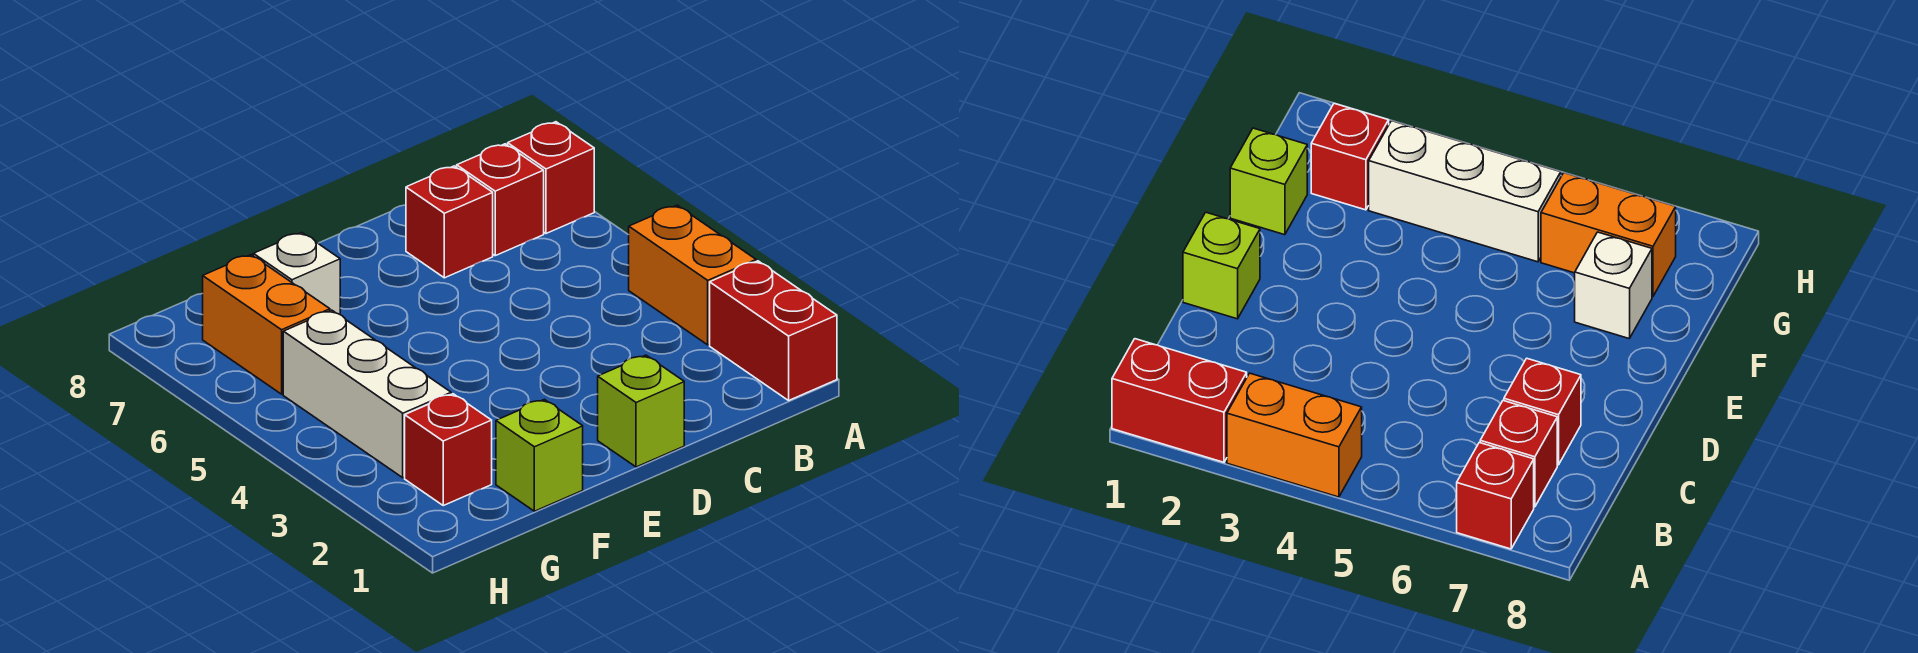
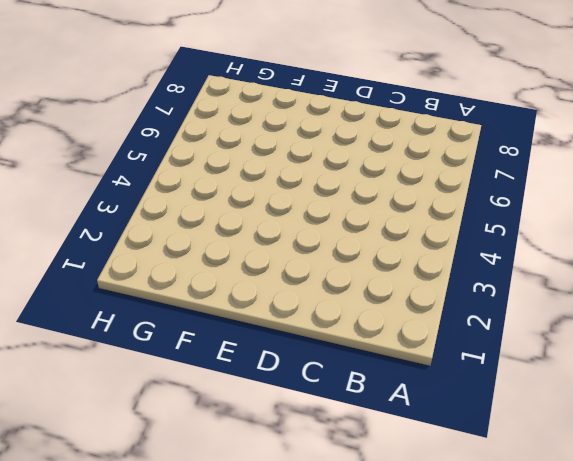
none -> red 1x2 brick [710,261,837,400]
none -> orange 1x2 brick [629,205,756,345]

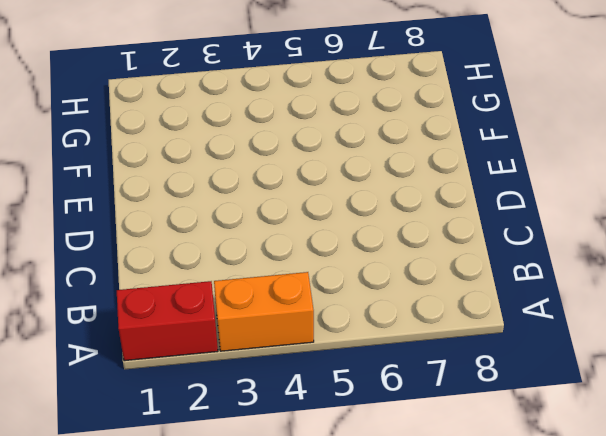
none -> red 1x1 brick [508,122,594,234]
none -> red 1x1 brick [457,144,544,256]

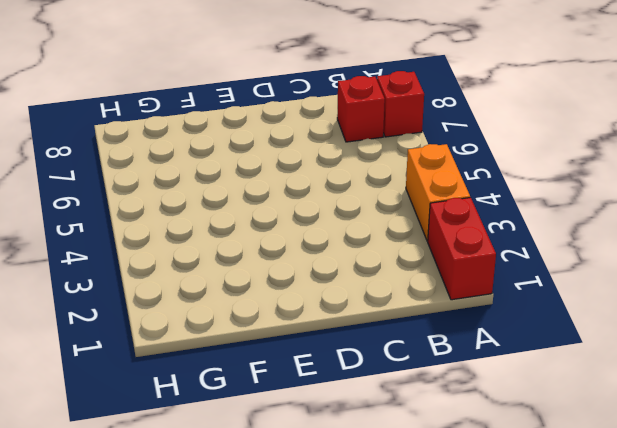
none -> red 1x1 brick [406,166,493,278]
none -> lime 1x1 brick [598,355,684,467]

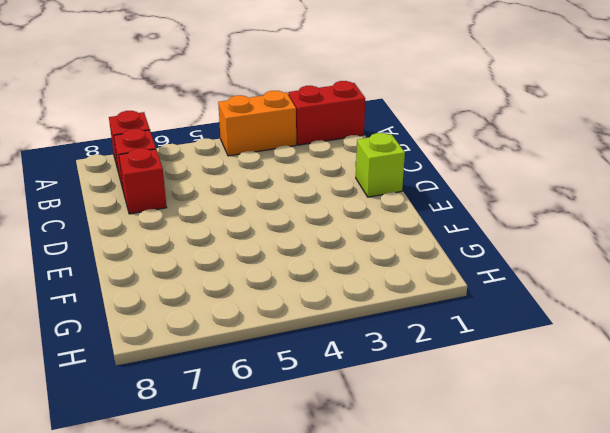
none -> lime 1x1 brick [496,399,583,511]
none -> white 1x1 brick [253,232,340,314]

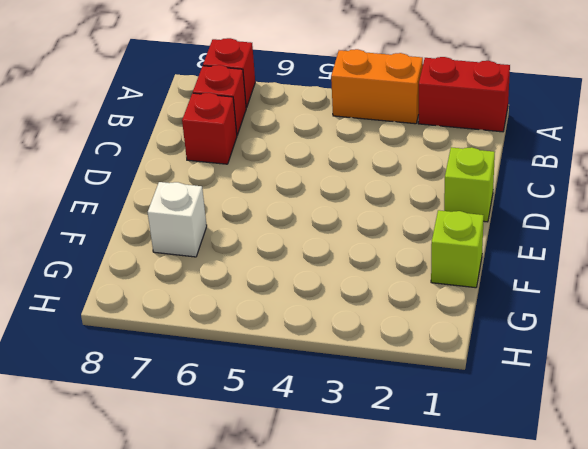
none -> red 1x1 brick [405,394,492,505]
none -> white 1x3 brick [283,310,451,478]

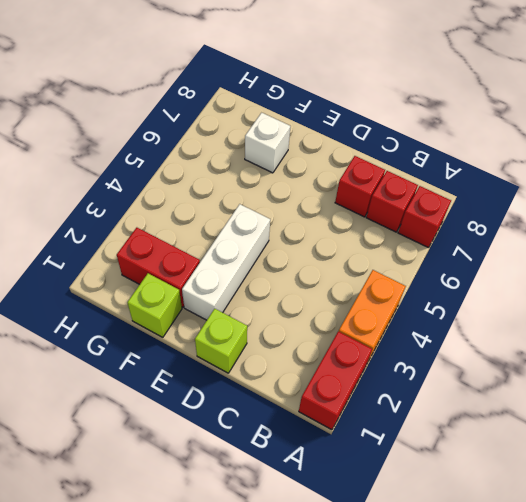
white 1x3 brick [182,204,270,320] -> white 1x3 brick moved to [283,310,451,478]
red 1x2 brick [117,228,200,307] -> red 1x1 brick [405,394,492,505]
none -> orange 1x2 brick [203,255,330,394]

